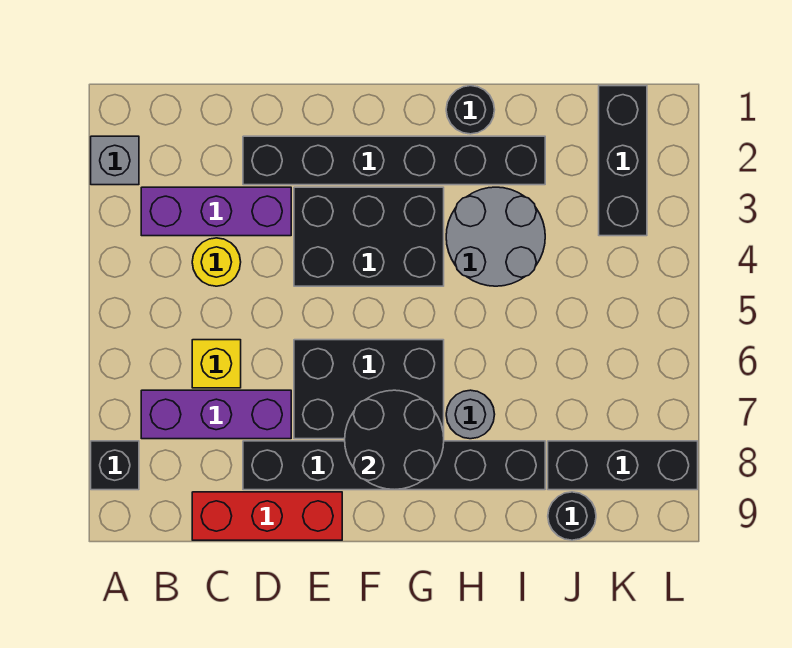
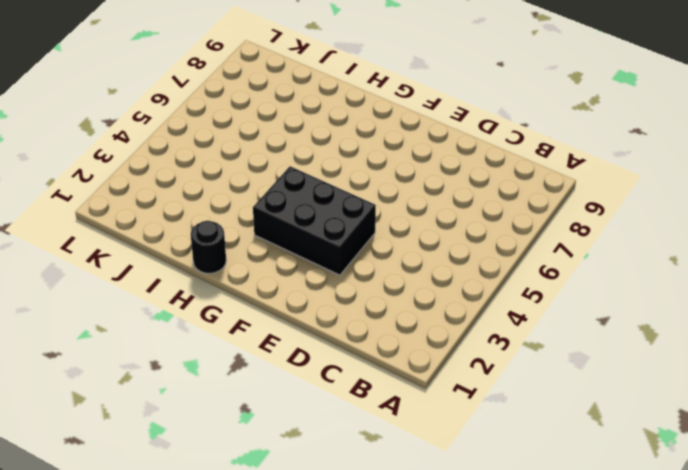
none -> grey 1x1 brick [91,136,139,185]
none -> black 1x1 brick [91,441,139,490]
none -> purple 1x3 brick [141,187,291,236]

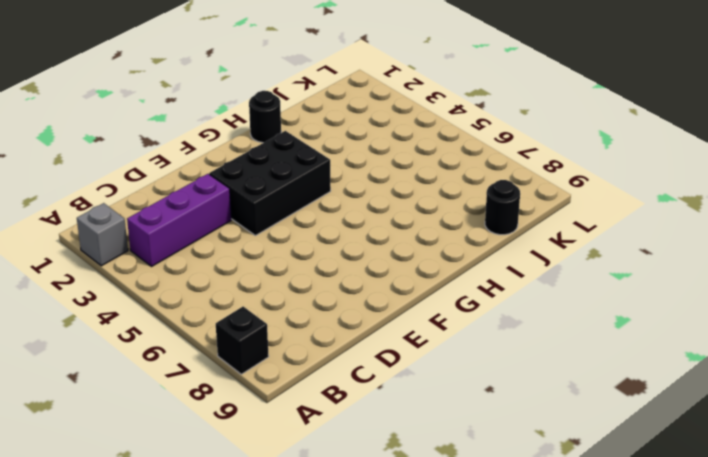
none -> purple 1x3 brick [141,390,291,439]
none -> yellow 1x1 round brick [192,238,241,286]
none -> yellow 1x1 brick [192,340,241,388]

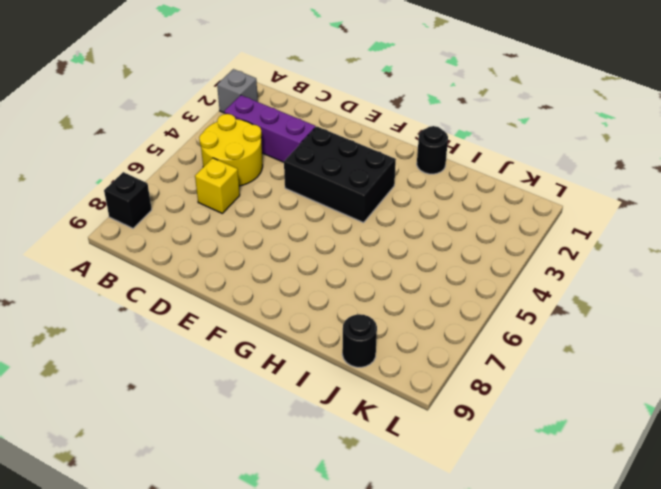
yellow 2x2 round brick [199,114,263,186] -> yellow 1x1 round brick [192,238,241,286]
none -> purple 1x3 brick [141,390,291,439]
none -> red 1x3 brick [192,492,342,540]
none -> black 1x6 brick [243,136,545,185]

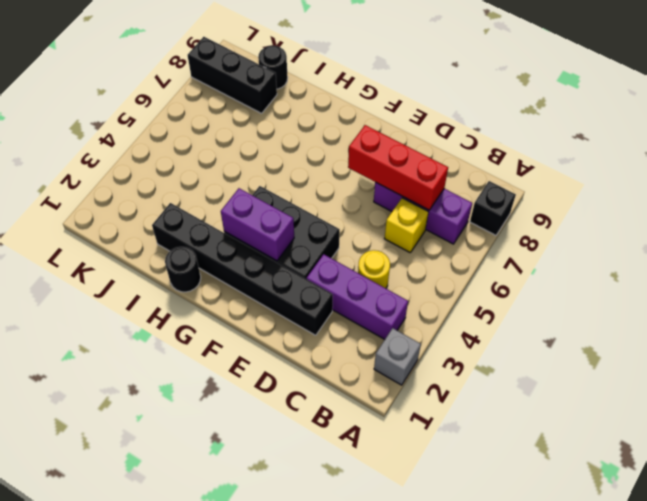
red 1x3 brick [348,125,448,210] -> red 1x3 brick moved to [192,492,342,540]
purple 1x2 brick [221,188,294,261] -> none
none -> black 1x6 brick [243,441,545,490]
none -> black 2x3 brick [294,340,444,439]
none -> grey 2x2 round brick [446,187,545,286]

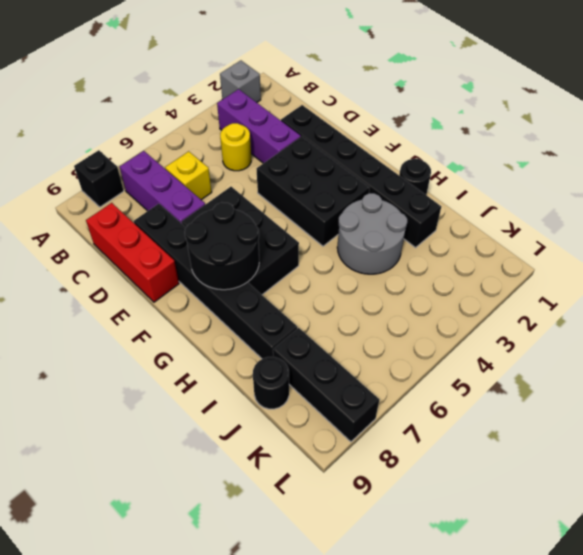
none -> grey 1x1 round brick [446,390,495,439]
none -> black 1x3 brick [599,86,647,236]

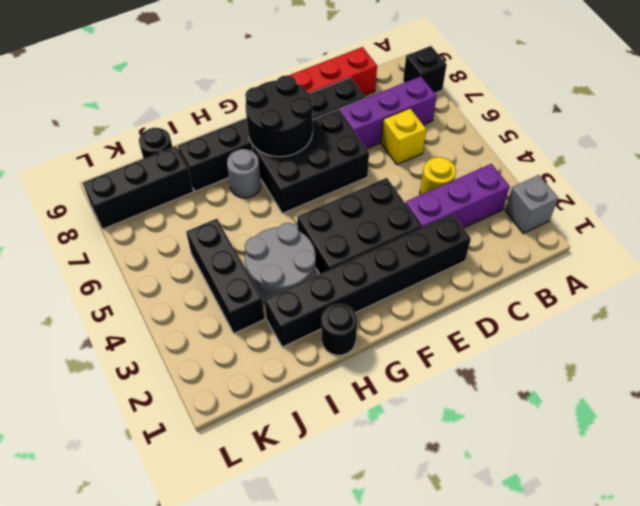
black 1x3 brick [186,219,265,333] -> black 1x3 brick moved to [599,86,647,236]

